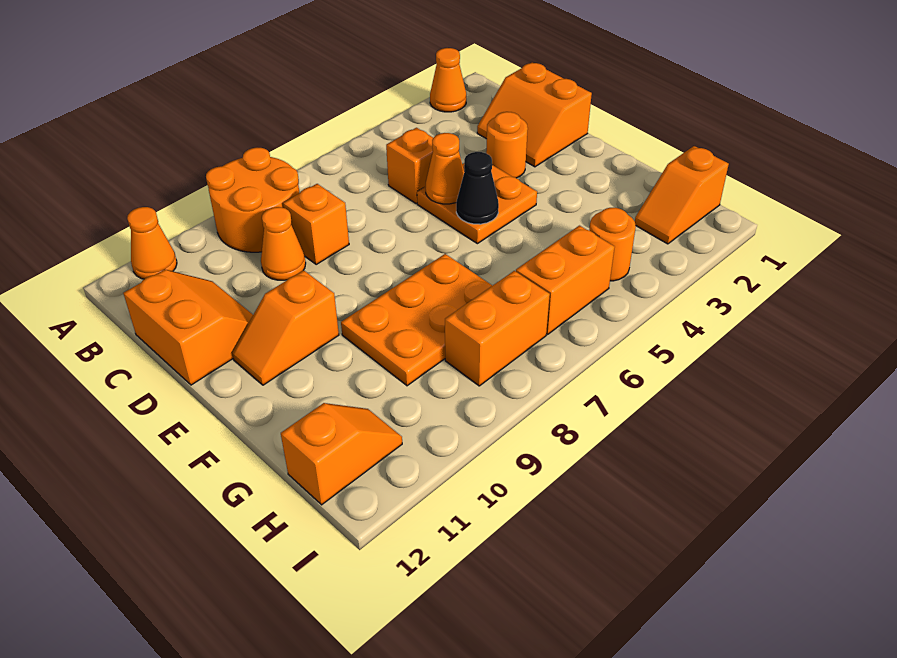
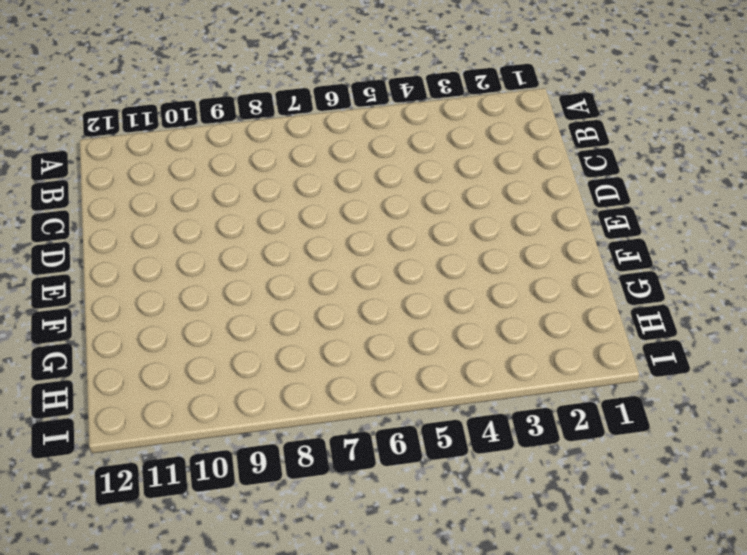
none -> orange 1x1 cone [430,48,466,112]
none -> orange 2x2 round brick [206,148,299,252]
none -> orange 1x1 cone [127,207,177,279]

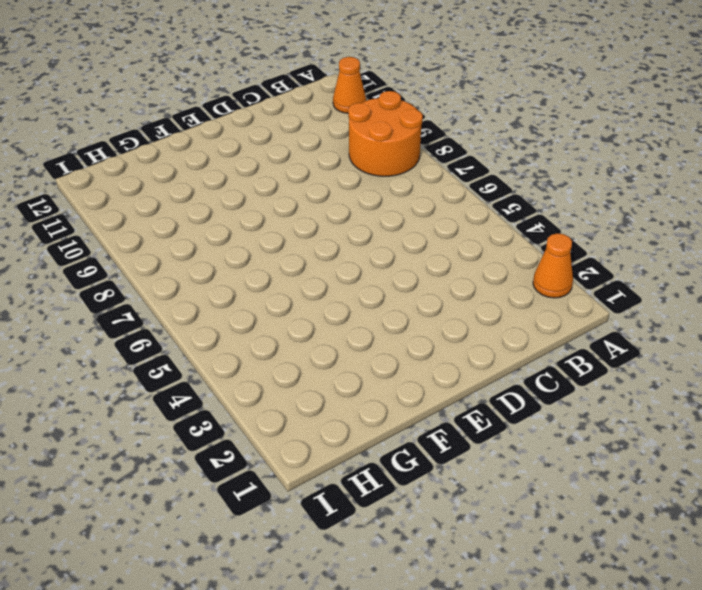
none -> orange 2x2 slope [477,62,592,167]
none -> orange 1x1 brick [386,128,433,204]
none -> orange 1x1 brick [283,184,349,264]

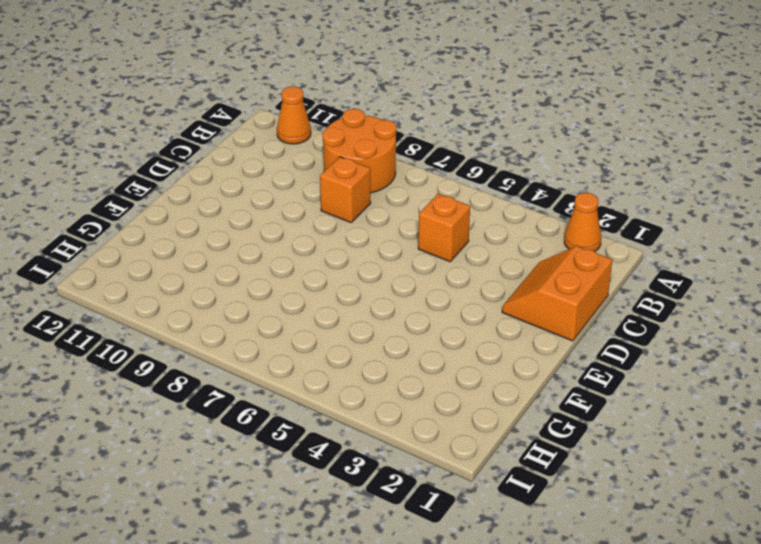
none -> orange 1x1 cone [261,207,306,280]
none -> orange 2x2 slope [123,269,253,385]
none -> orange 1x1 round brick [486,112,528,178]

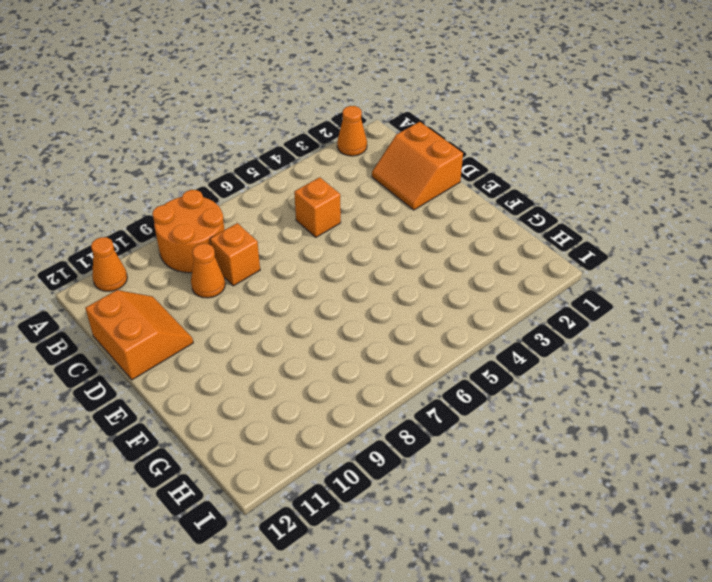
none -> orange 1x1 round brick [486,112,528,178]
none -> orange 2x2 plate [417,163,537,244]
none -> orange 1x2 slope [232,270,339,385]

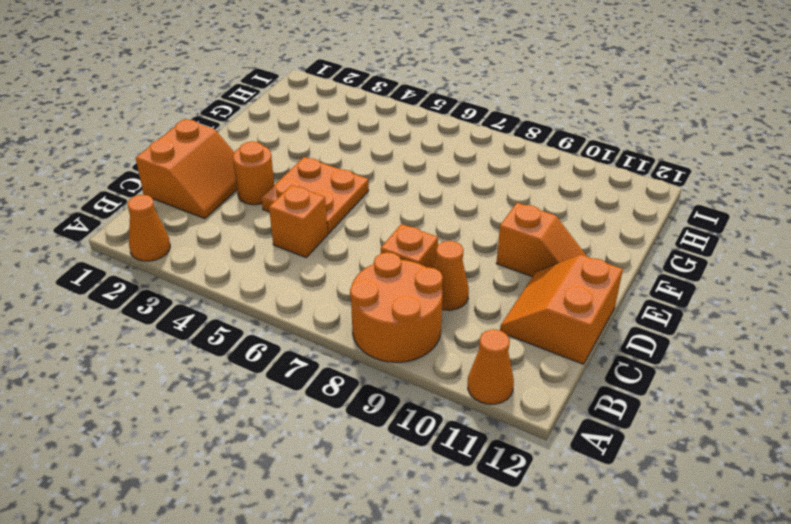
none -> orange 2x3 plate [341,254,492,386]
none -> orange 1x2 slope [635,146,729,244]
none -> orange 1x1 round brick [589,208,636,281]

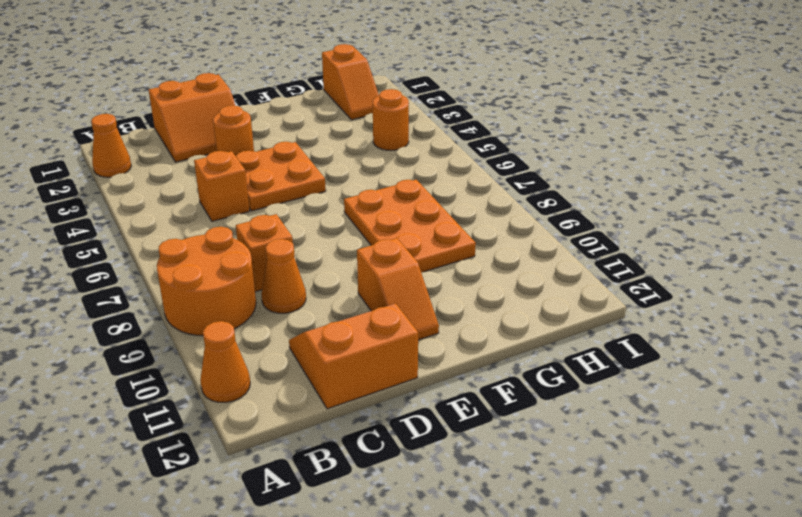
none -> orange 1x2 brick [516,226,615,334]
none -> orange 1x2 brick [445,271,550,386]
none -> orange 1x2 slope [281,403,402,505]

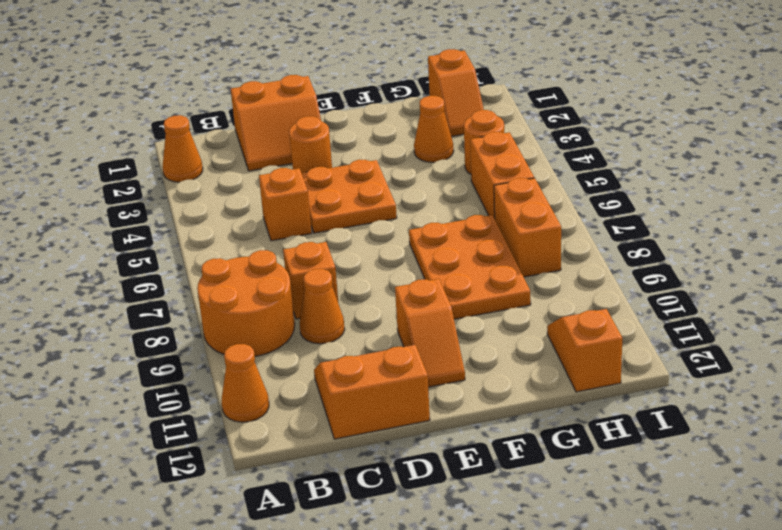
orange 1x1 cone [414,96,454,162] -> orange 1x1 cone moved to [426,133,464,204]
none -> black 1x1 cone [456,152,499,224]

